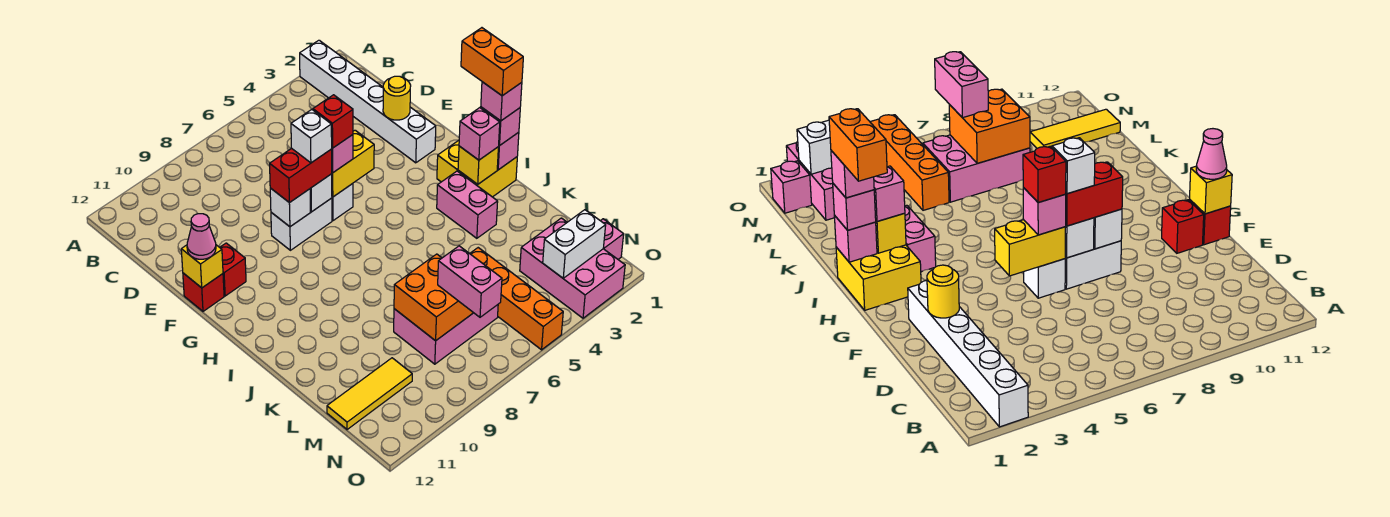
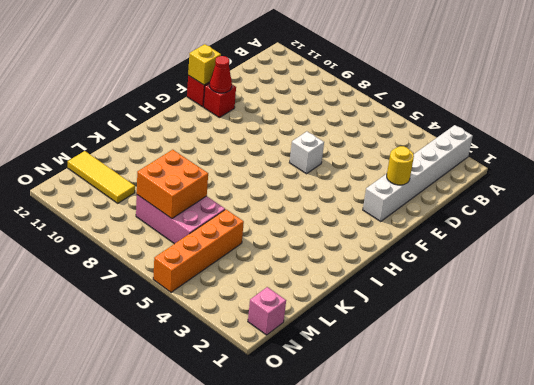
red 1x1 cone [210,56,232,93] -> none
none -> white 1x2 brick [271,198,332,250]
none -> yellow 2x2 brick [437,140,517,197]
none -> pink 1x2 brick [437,171,498,238]
none -> pink 2x3 brick [520,218,625,318]

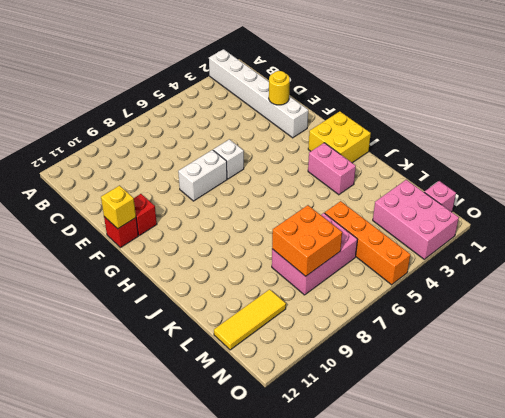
none -> yellow 1x2 brick [332,130,374,197]
none -> white 1x1 brick [310,174,332,212]
none -> white 1x1 brick [270,188,310,227]
none -> pink 1x1 brick [497,132,519,170]

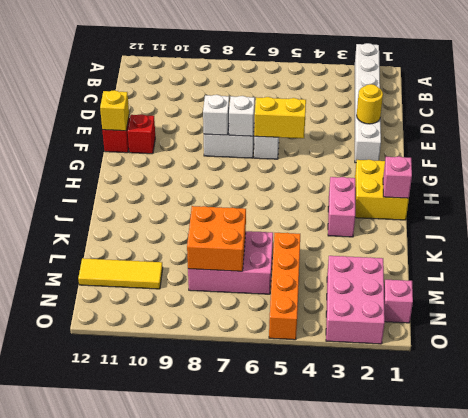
none -> yellow 1x1 brick [458,146,498,184]
none -> white 1x2 brick [543,210,606,278]
none -> pink 1x1 brick [332,135,353,173]
none -> red 1x2 brick [270,148,332,203]

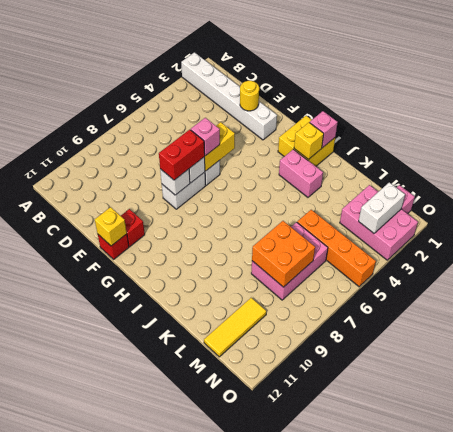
none -> pink 1x1 cone [187,214,216,259]
none -> pink 1x1 brick [481,107,520,146]
none -> pink 1x1 brick [459,108,500,160]
none -> pink 1x2 brick [438,246,502,317]

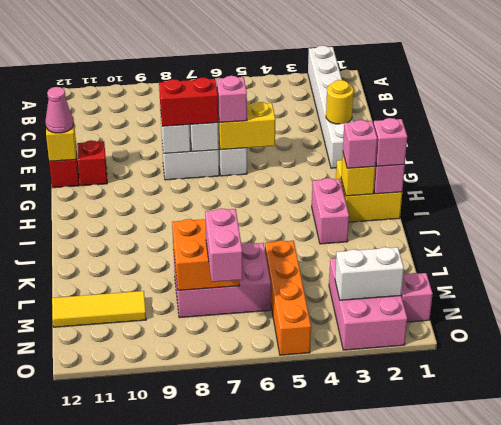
none -> red 1x1 brick [313,95,353,148]
none -> white 1x1 brick [291,110,332,163]
none -> pink 1x1 brick [481,82,522,121]
none -> orange 1x2 brick [461,28,523,96]

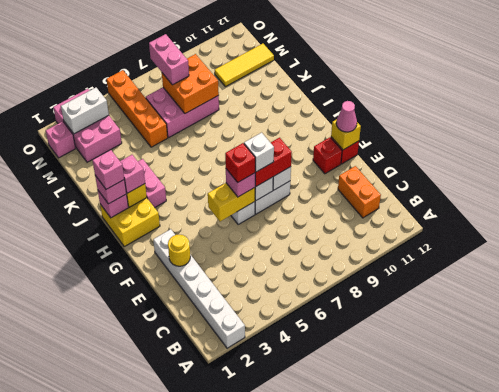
orange 1x2 brick [338,166,381,218] -> orange 1x2 brick moved to [461,28,523,96]

